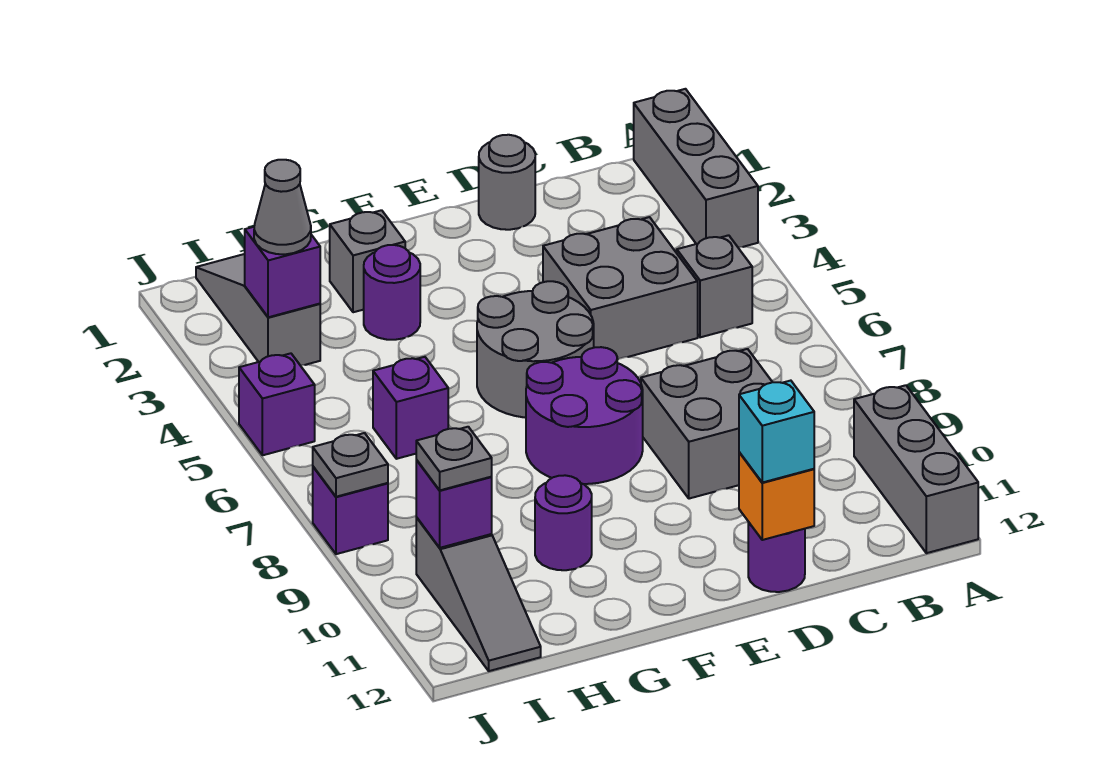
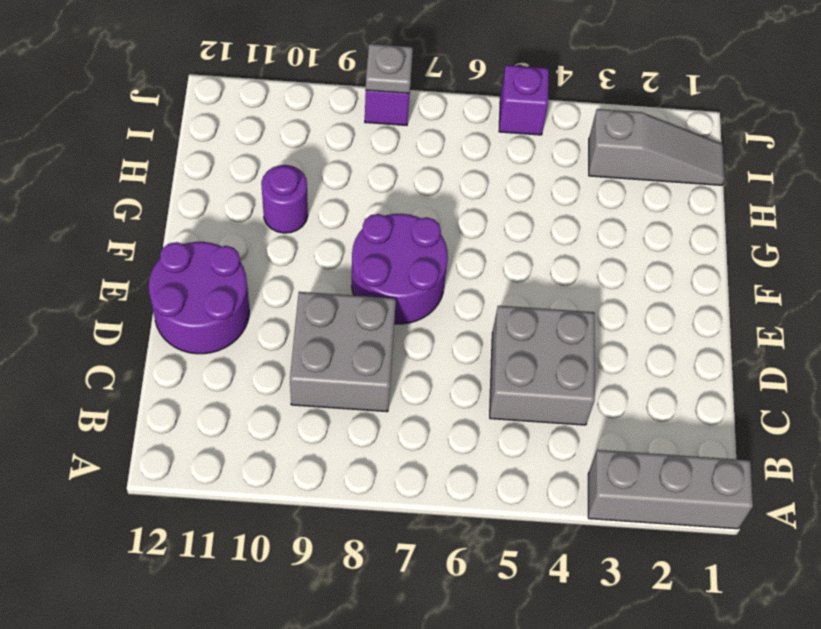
purple 2x2 round brick [149,242,249,354] -> purple 1x1 round brick [748,522,805,592]
none -> grey 1x3 brick [854,385,978,553]
none -> grey 1x1 brick [677,235,752,337]
none -> grey 1x1 round brick [479,135,535,230]

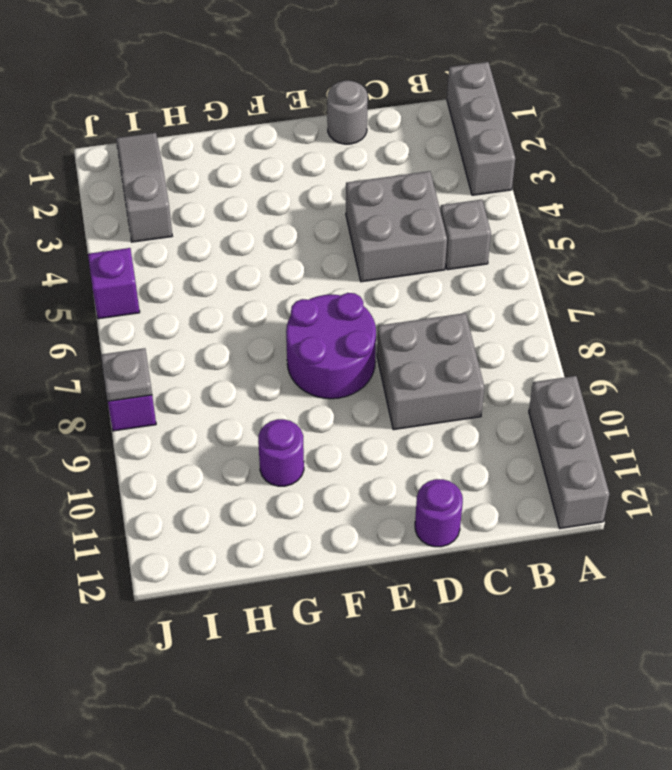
none -> grey 2x2 round brick [477,281,594,418]
none -> grey 1x1 brick [330,210,405,312]
none -> purple 1x1 round brick [364,245,420,340]

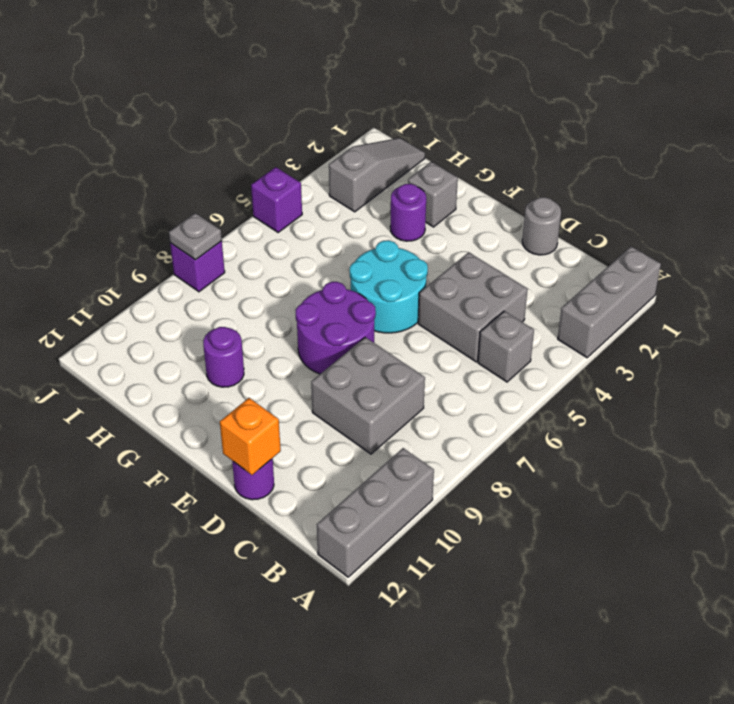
cyan 2x2 round brick [350,240,428,333] -> grey 2x2 round brick [477,281,594,418]
none -> purple 1x1 brick [373,357,448,459]
none -> grey 1x3 slope [416,517,541,671]
none -> purple 1x1 brick [245,227,320,317]

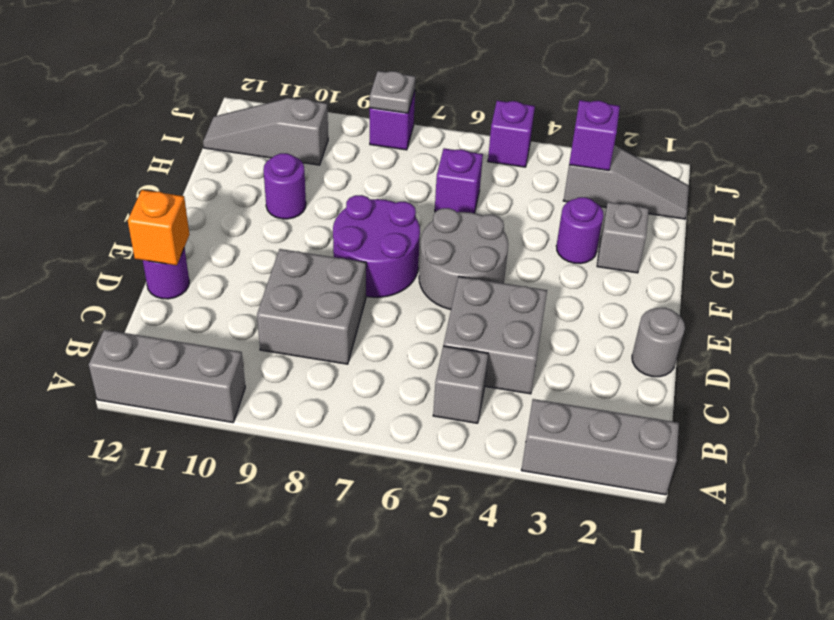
none -> purple 1x1 brick [416,460,492,548]
none -> cyan 1x1 brick [739,381,814,483]
none -> grey 1x1 cone [254,160,311,254]

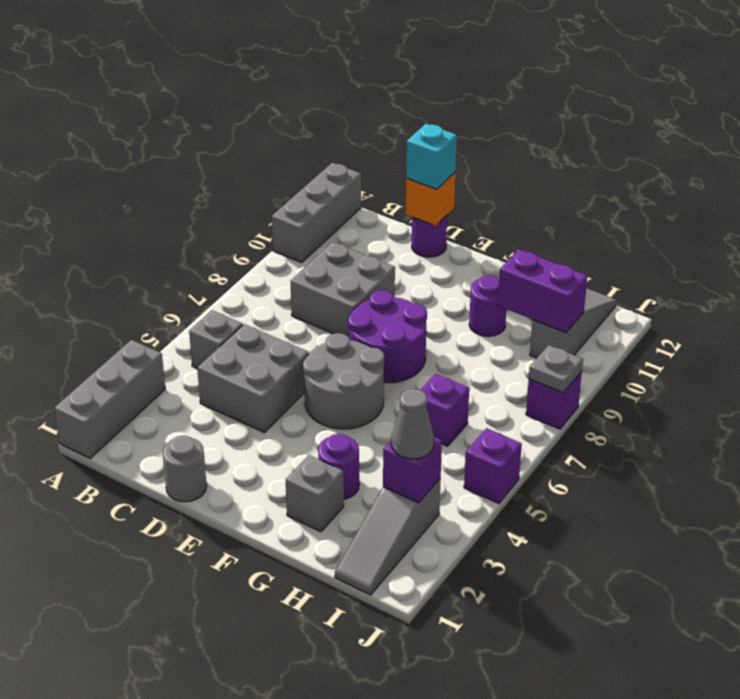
purple 1x2 brick [498,250,587,333] -> purple 1x1 brick [416,460,492,548]
none -> grey 1x1 plate [416,427,492,490]

